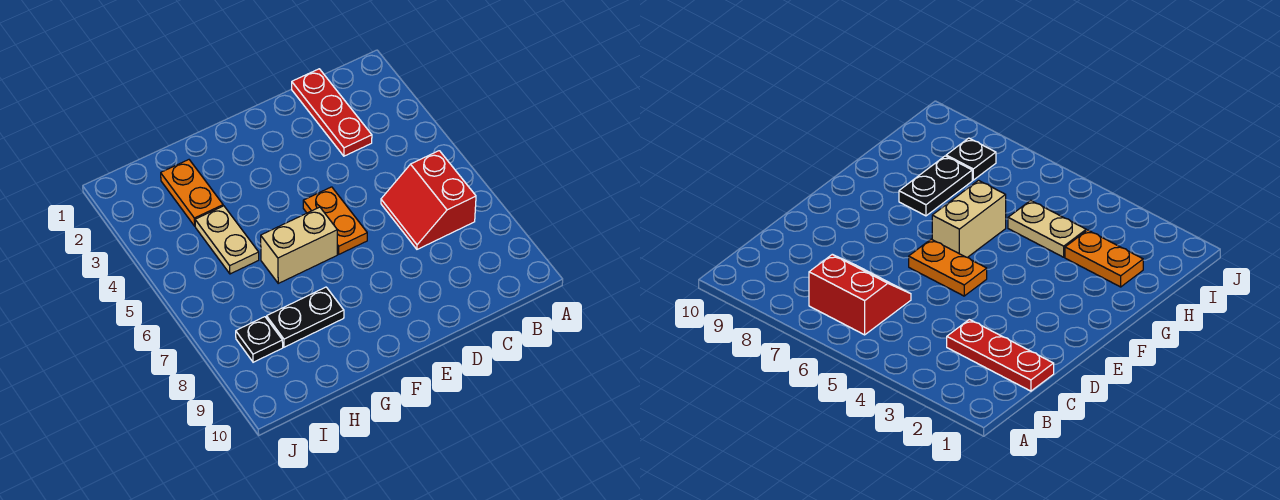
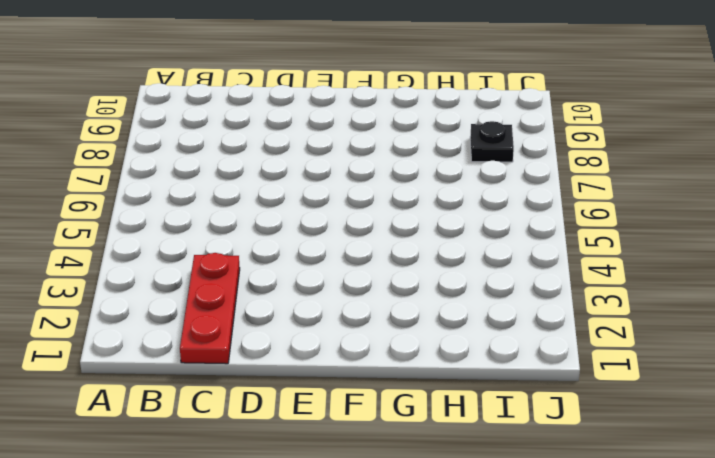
none -> red 2x2 slope [381,151,476,249]
none -> orange 1x2 plate [303,187,367,254]

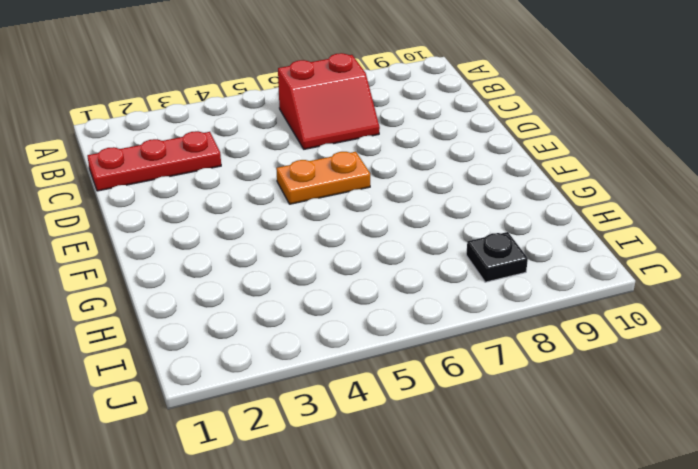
none -> tan 1x2 brick [261,207,337,283]
none -> black 1x2 plate [267,287,344,347]

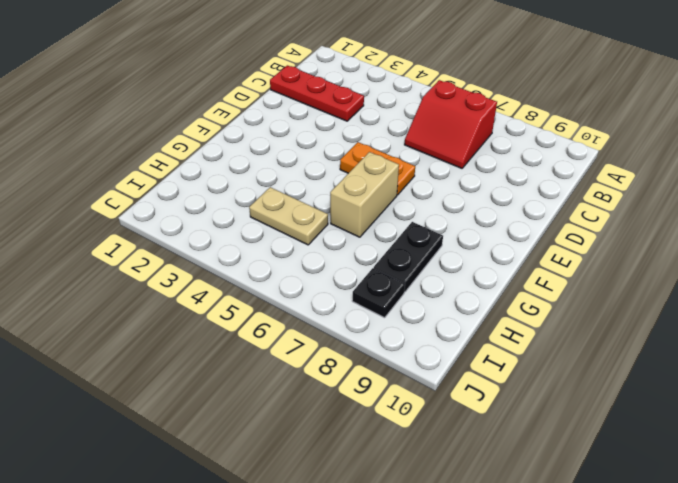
none -> orange 1x2 plate [161,160,223,226]

